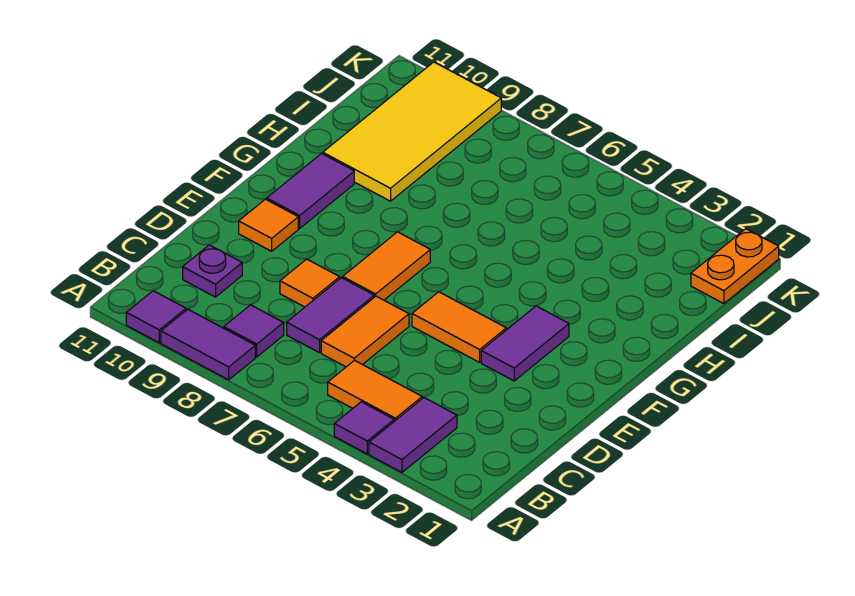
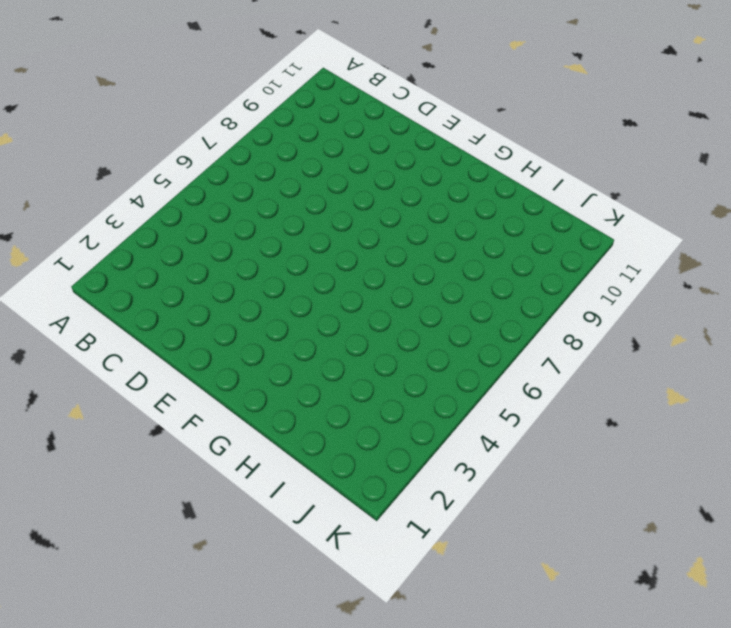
none -> purple 1x2 tile [369,398,457,472]
none -> purple 1x1 tile [334,402,394,454]
none -> purple 1x2 tile [161,309,255,380]

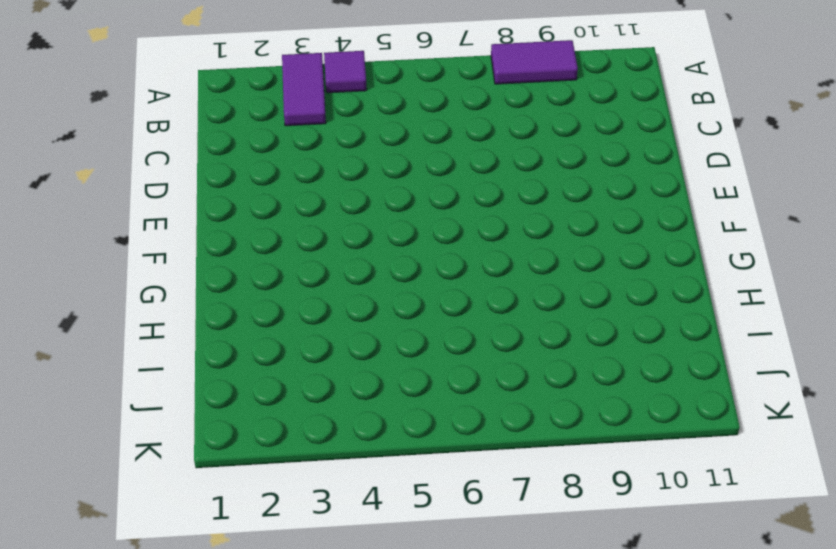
none -> purple 1x1 tile [126,291,186,343]
none -> orange 1x2 tile [328,360,422,421]
none -> purple 1x1 tile [224,305,284,357]

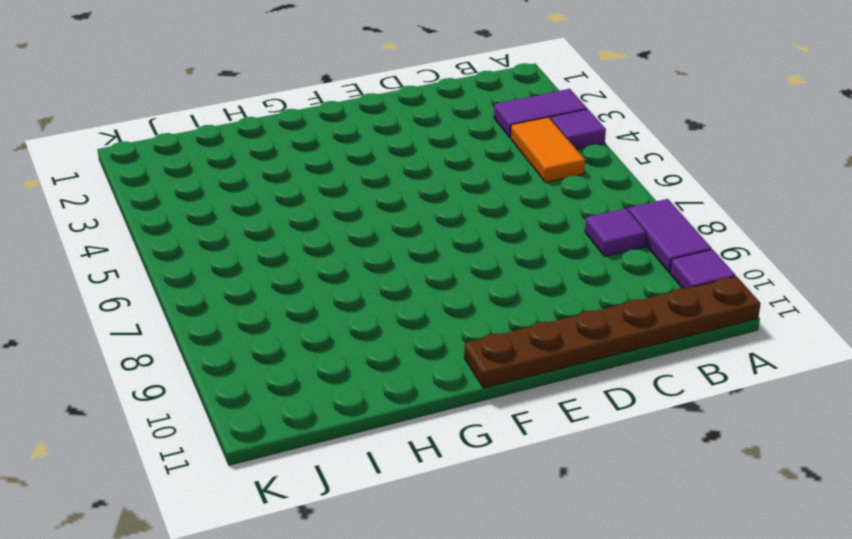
brown 1x6 plate [464,276,761,388] -> none
none -> orange 1x2 tile [321,296,409,367]
none -> purple 1x2 tile [287,278,374,353]
none -> purple 1x1 plate [183,245,242,297]

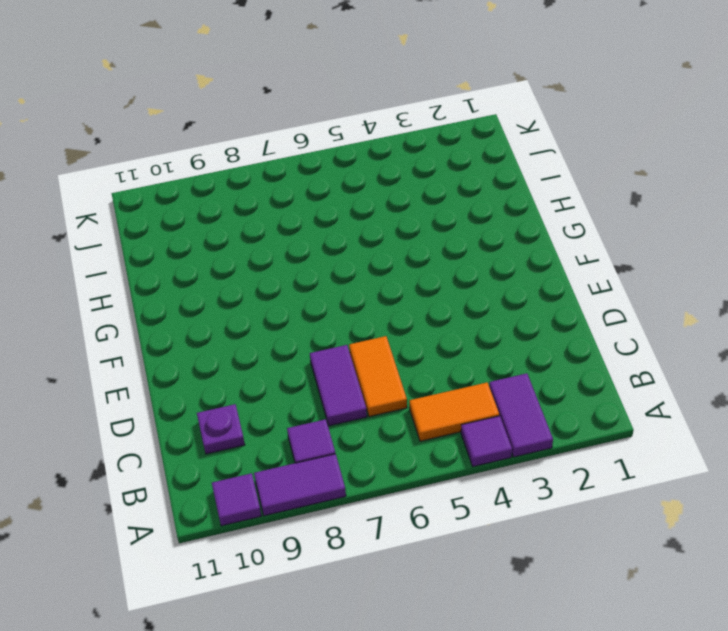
none -> orange 1x1 tile [280,259,340,307]
none -> purple 1x2 tile [481,306,569,381]
none -> orange 1x2 tile [412,292,506,362]

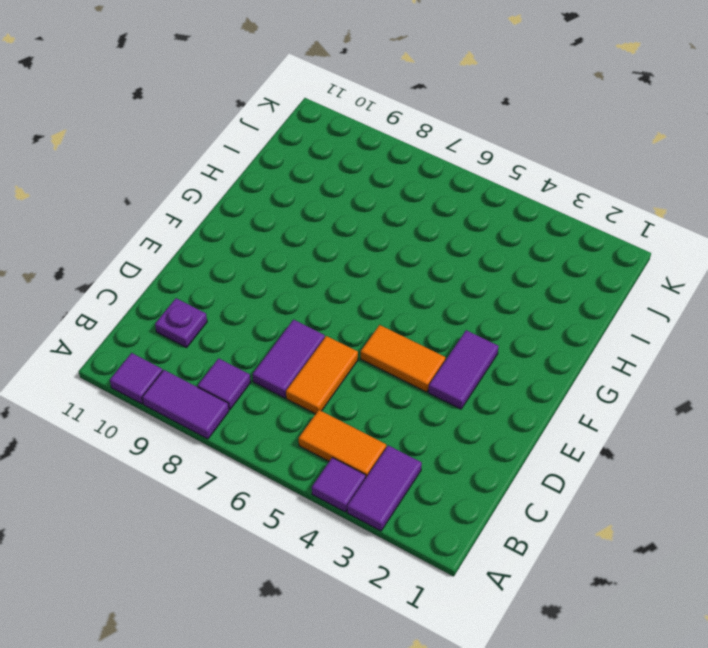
none -> orange 1x1 tile [280,259,340,307]
none -> orange 1x2 tile [343,232,430,300]
none -> orange 1x1 tile [239,199,298,251]

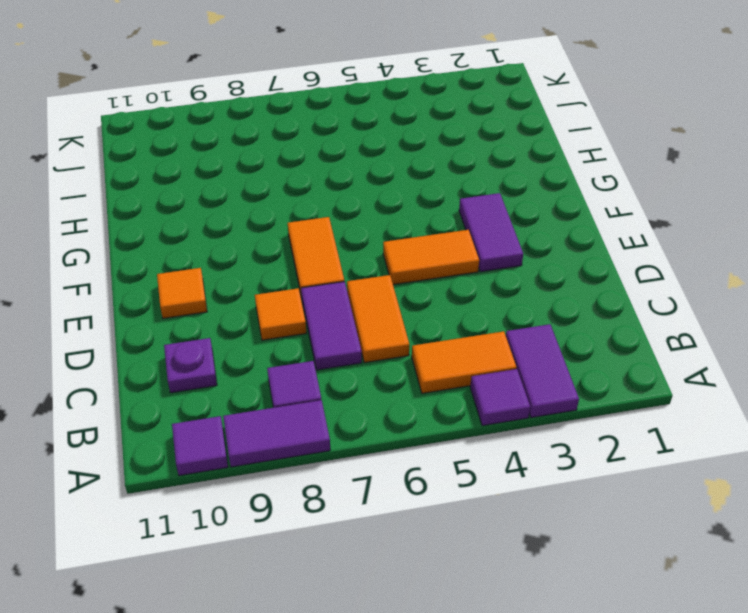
none -> purple 1x2 tile [267,154,354,228]
none -> yellow 2x4 tile [323,62,501,201]
none -> orange 1x2 plate [691,229,779,304]

